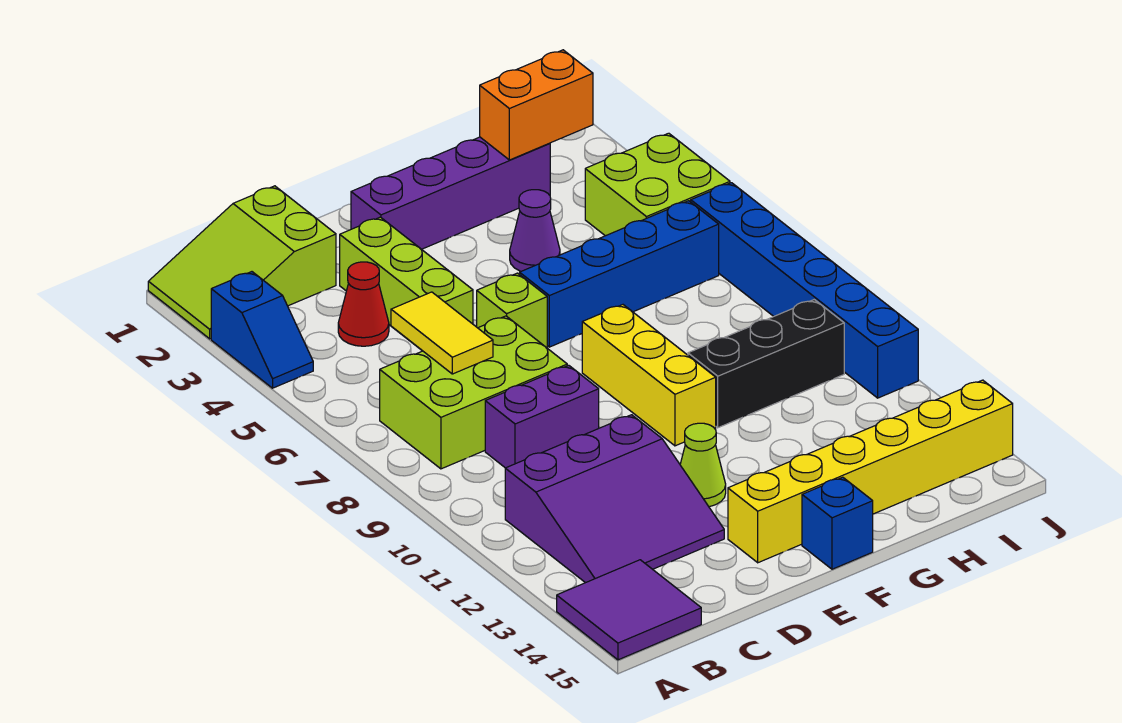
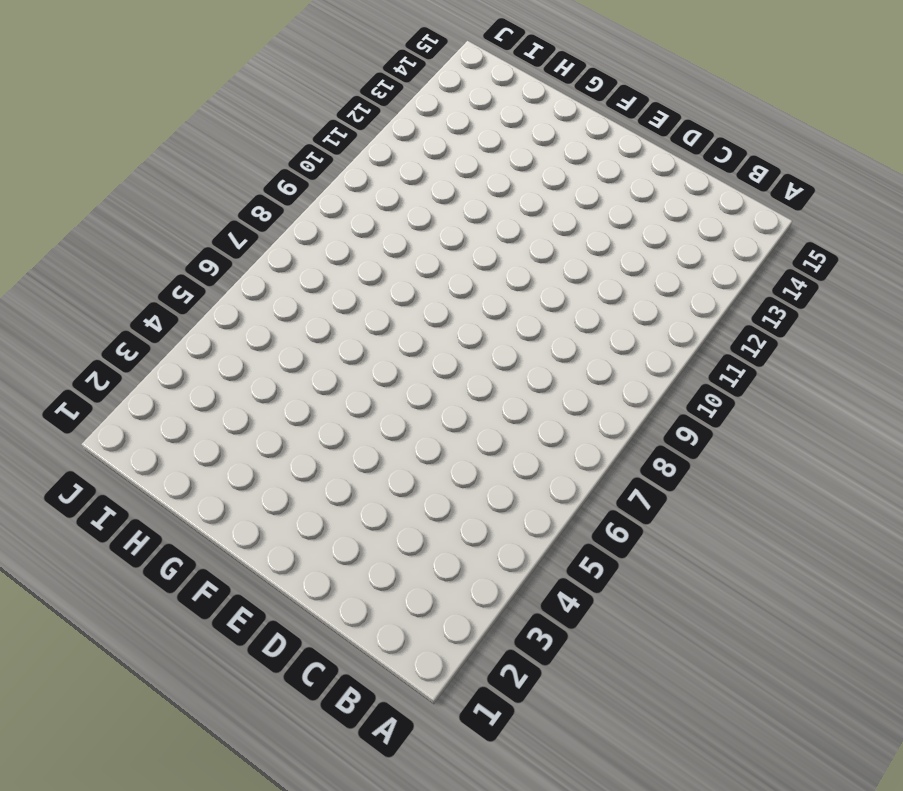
none -> lime 2x3 slope [148,186,336,339]
none -> blue 1x2 slope [211,272,313,388]
none -> purple 2x2 tile [557,560,701,660]

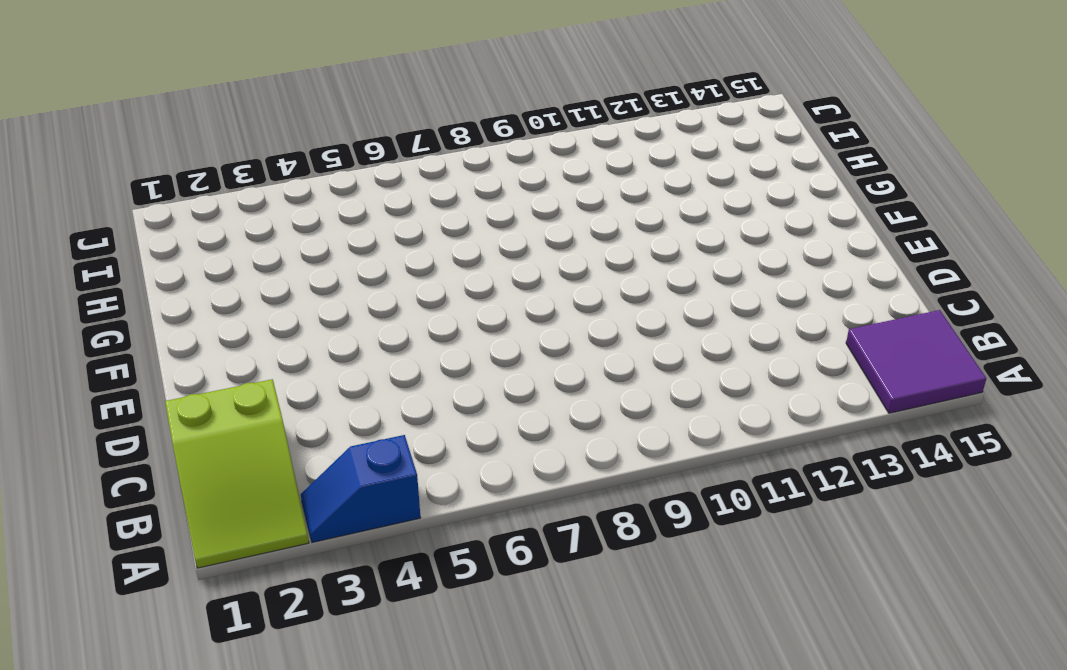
blue 1x2 slope [301,435,421,542] -> blue 1x2 slope turned to [211,272,313,388]
none -> lime 2x3 brick [380,316,567,469]
none -> purple 3x3 slope [505,415,724,583]
none -> red 1x1 cone [338,262,389,346]

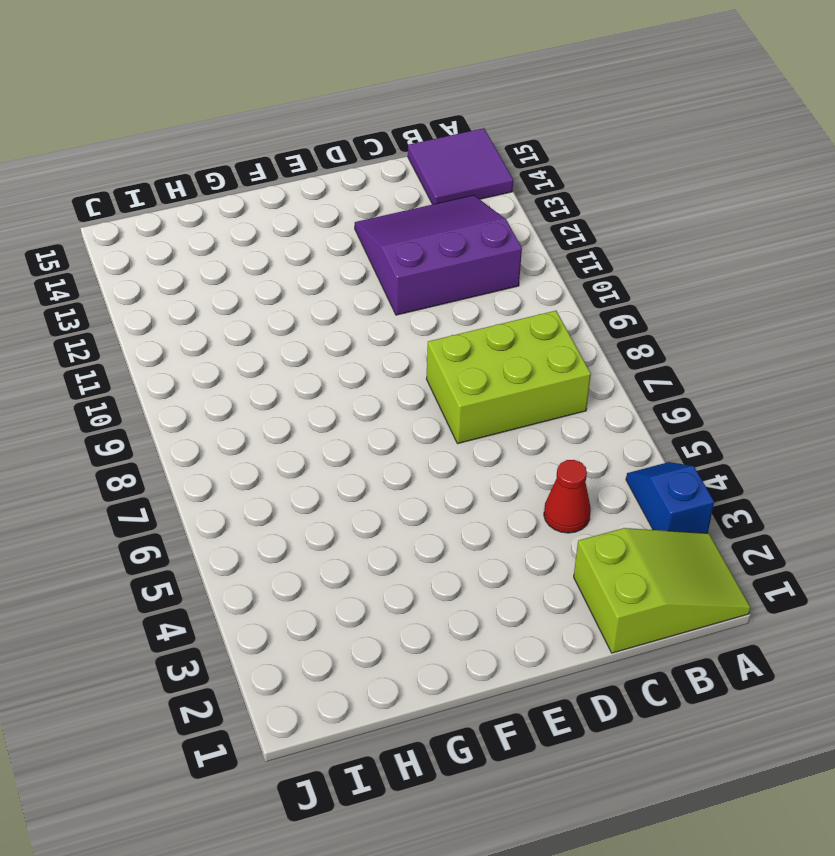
none -> purple 1x2 brick [485,365,599,468]
none -> lime 1x3 brick [340,217,473,349]
none -> purple 1x4 brick [351,137,550,249]

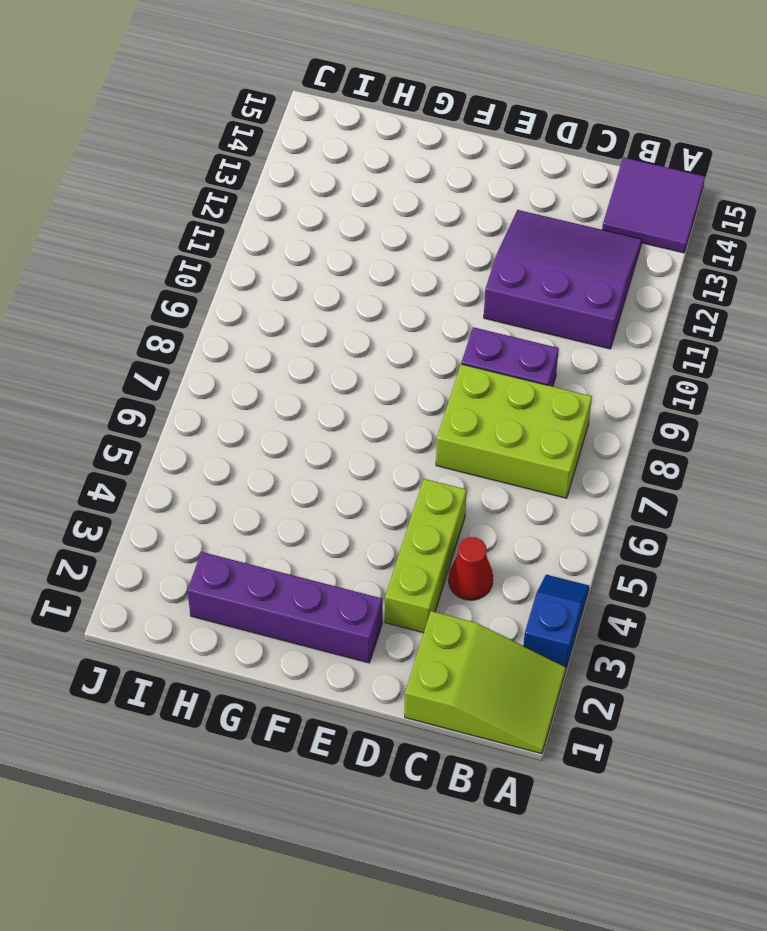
none -> lime 1x1 brick [477,273,547,348]
none -> lime 1x1 cone [680,423,726,507]
none -> yellow 1x6 brick [728,380,1013,563]

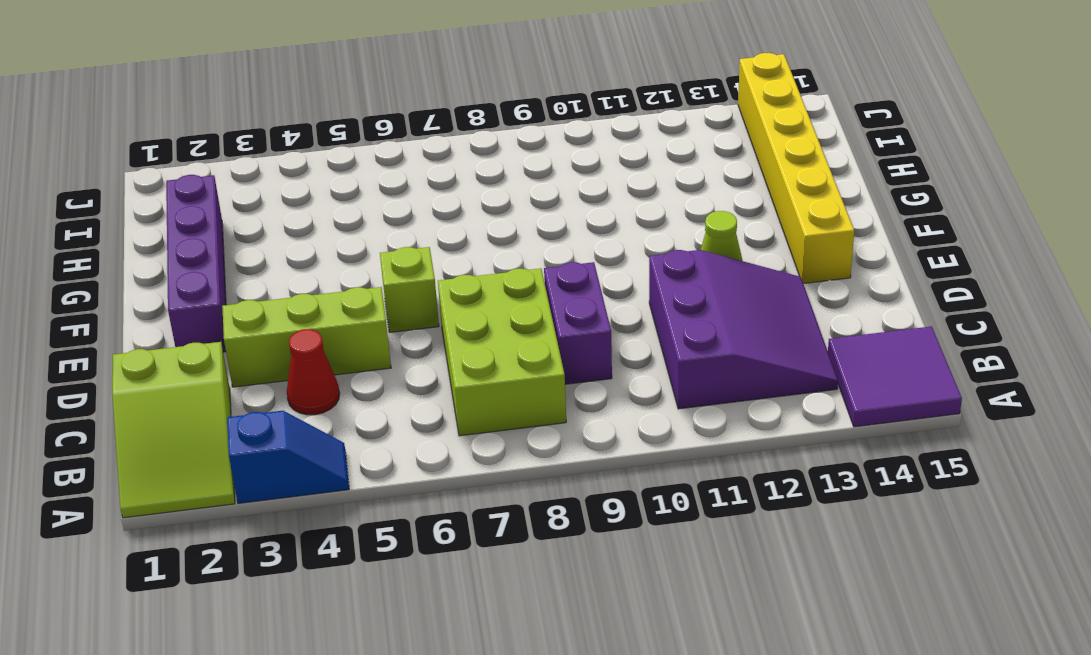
none -> blue 1x4 brick [520,201,719,347]
none -> yellow 1x3 brick [582,305,716,446]
none -> blue 1x1 brick [802,477,873,569]

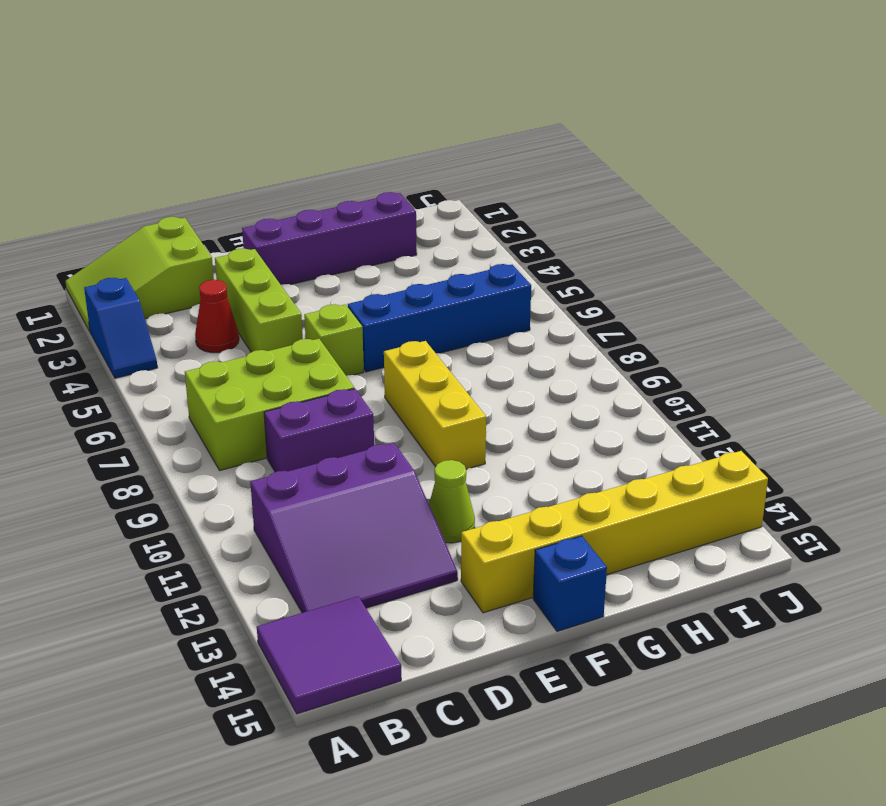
none -> purple 1x1 cone [510,190,560,271]
none -> black 1x3 brick [688,300,844,428]
none -> lime 2x2 brick [585,133,730,236]

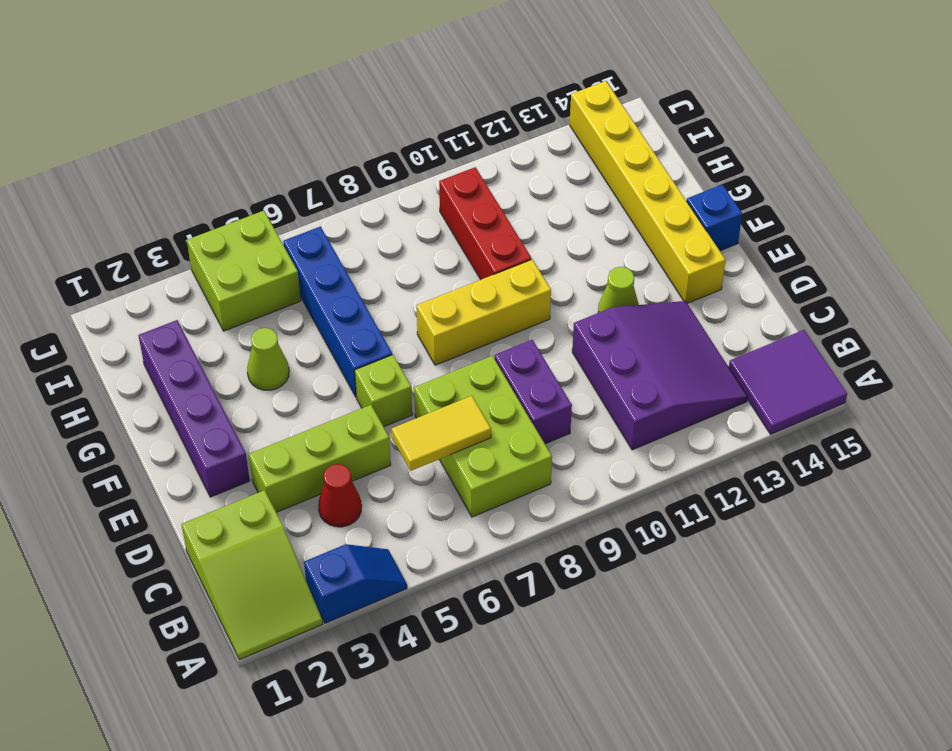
lime 1x1 cone [247,328,289,390] -> purple 1x1 cone [510,190,560,271]
red 1x3 brick [439,167,531,280] -> black 1x3 brick [688,300,844,428]
none -> blue 1x6 brick [691,183,918,398]
none -> orange 1x2 brick [480,50,593,160]

